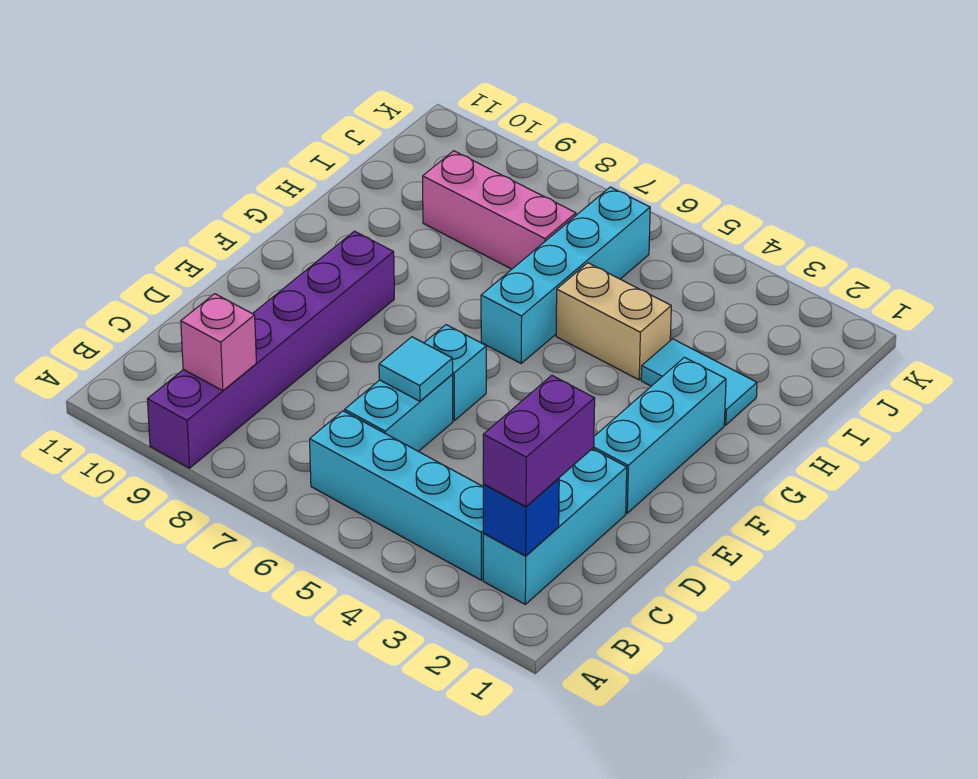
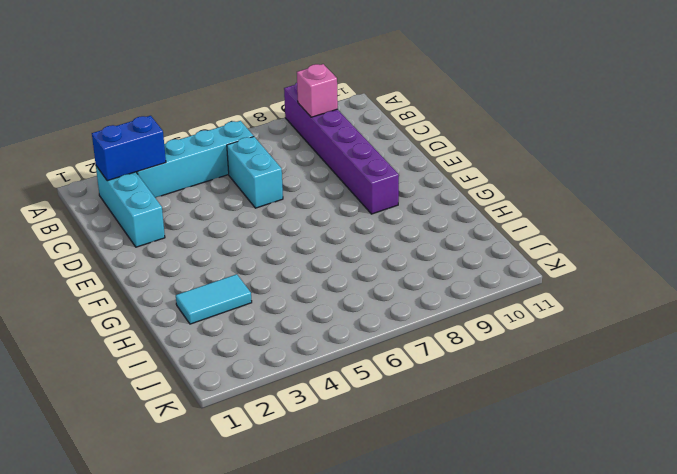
blue 1x2 brick [92,116,166,181] -> blue 1x1 brick [483,478,559,556]
none -> cyan 1x3 brick [592,357,726,513]
none -> cyan 1x1 brick [424,325,486,421]
none -> cyan 1x4 brick [481,187,650,363]

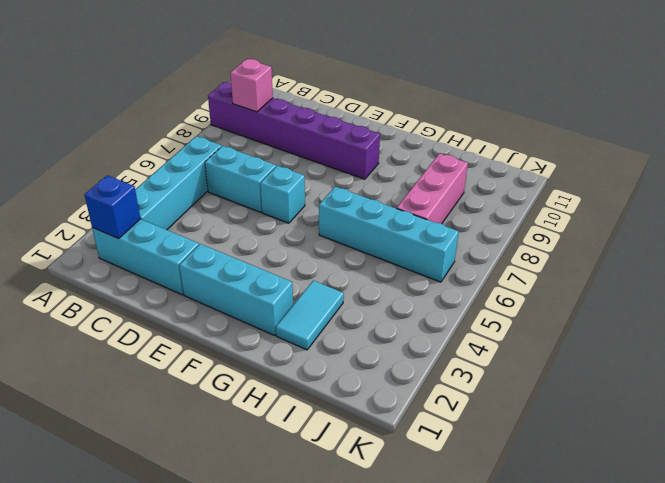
none -> tan 1x2 brick [556,263,671,380]
none -> cyan 1x1 tile [379,337,453,401]
none -> purple 1x2 brick [483,376,595,507]

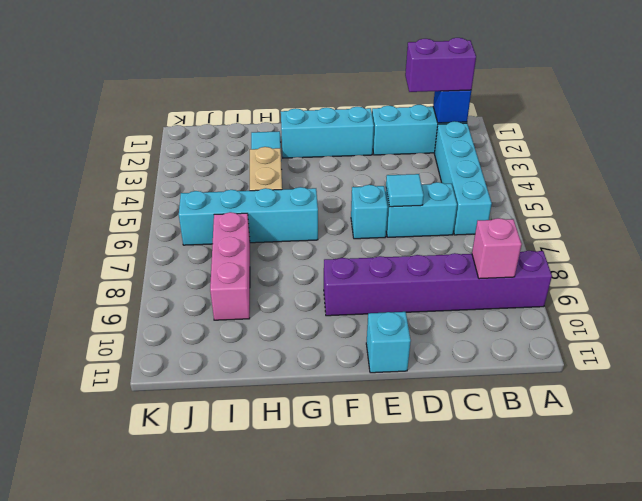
cyan 1x1 brick [366,312,411,373] -> none

